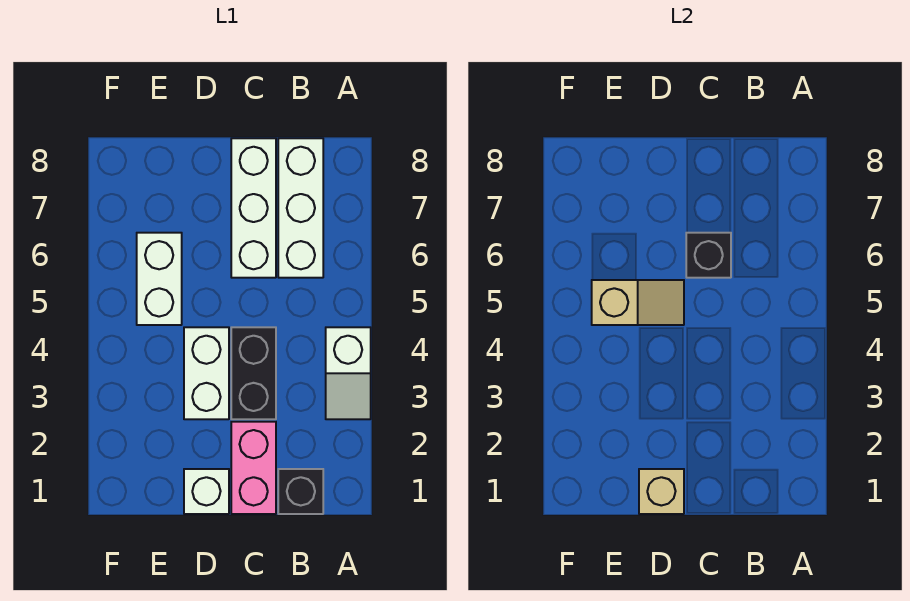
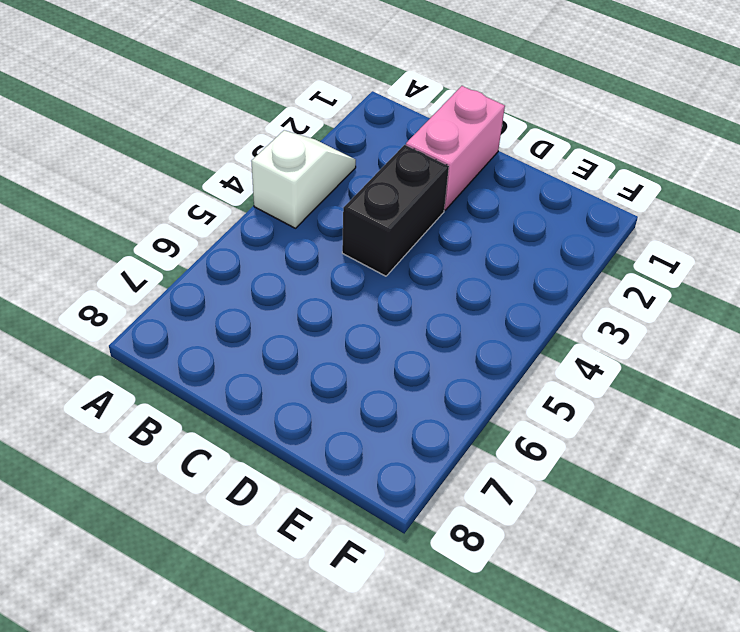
none -> black 1x1 brick [278,469,323,514]
none -> white 1x3 brick [278,138,323,278]
none -> white 1x3 brick [231,138,276,278]

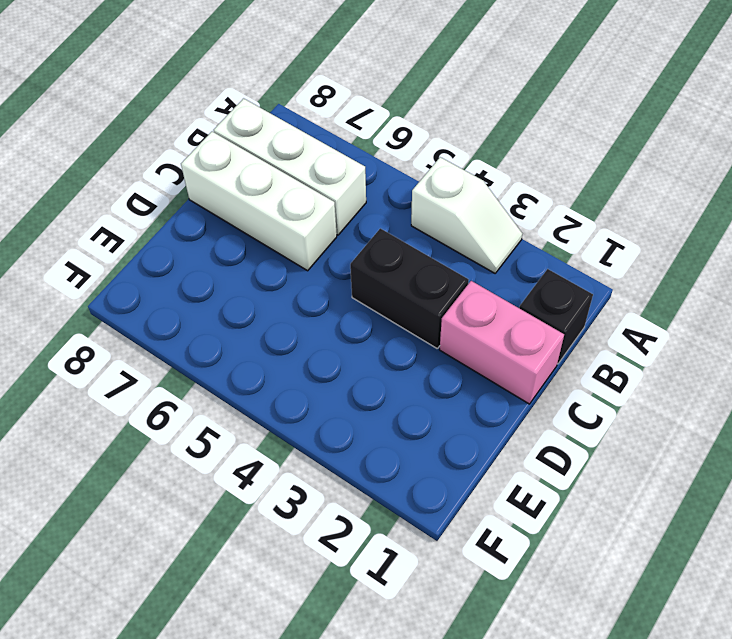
none -> white 1x1 brick [184,469,229,514]
none -> white 1x2 brick [184,327,229,419]
none -> white 1x2 brick [137,233,182,325]

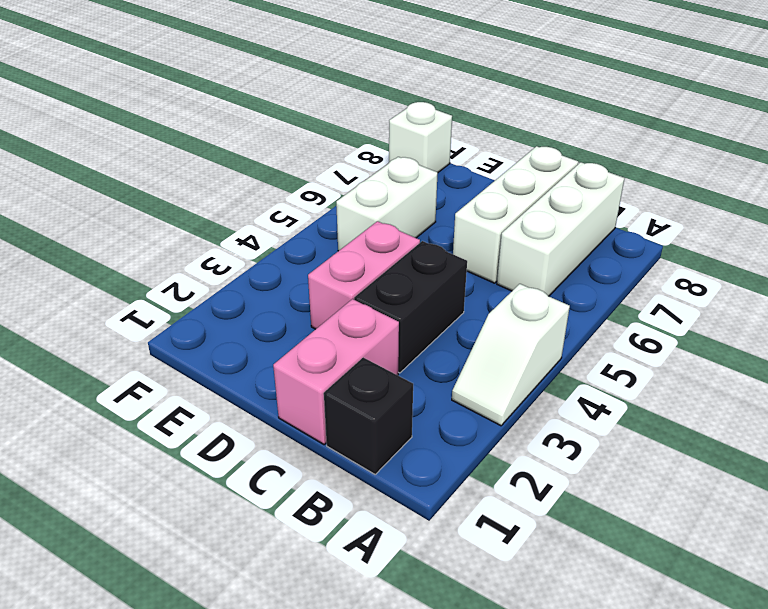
pink 1x2 brick [308,221,420,329] -> white 1x2 brick [184,327,229,419]
white 1x1 brick [389,102,452,173] -> white 1x1 brick moved to [184,469,229,514]
none -> black 1x1 brick [686,233,731,278]
none -> tan 1x1 brick [639,469,684,514]
none -> tan 1x2 slope [592,280,684,325]

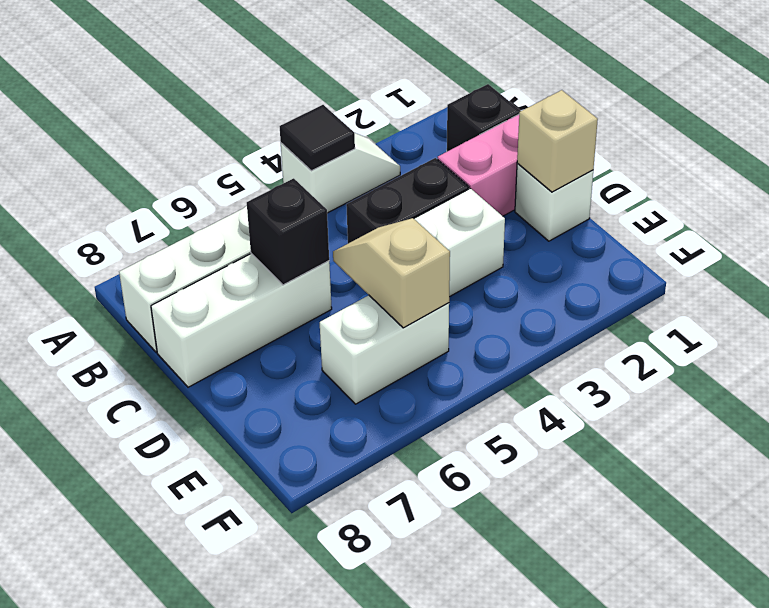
black 1x1 tile [280,105,355,171] -> none

